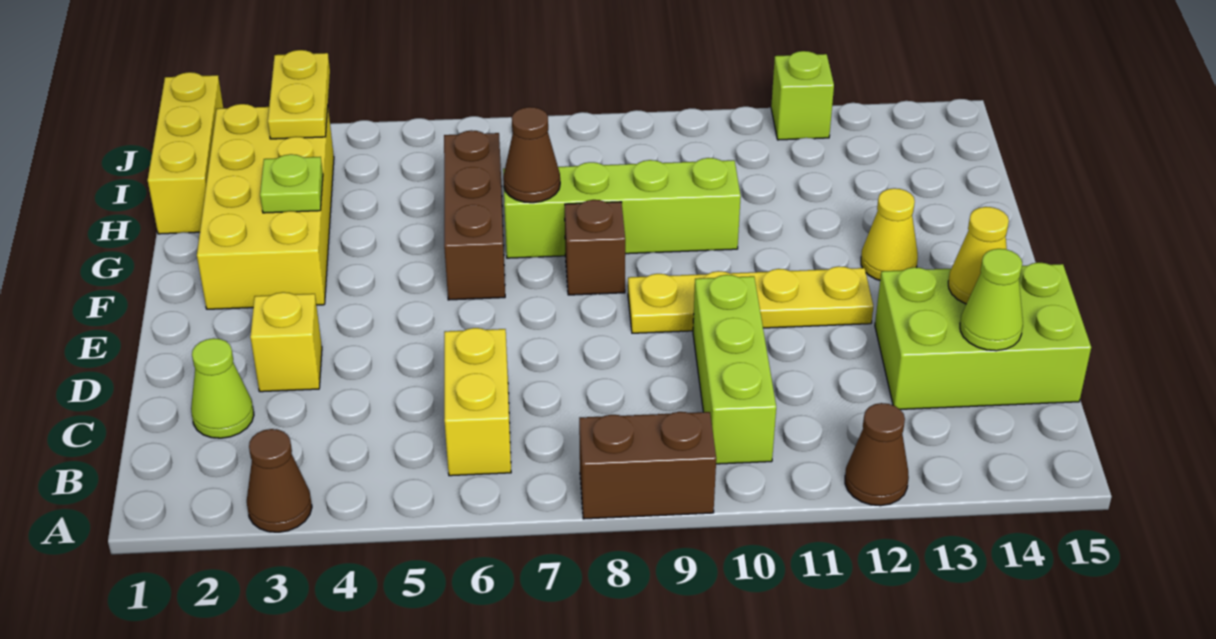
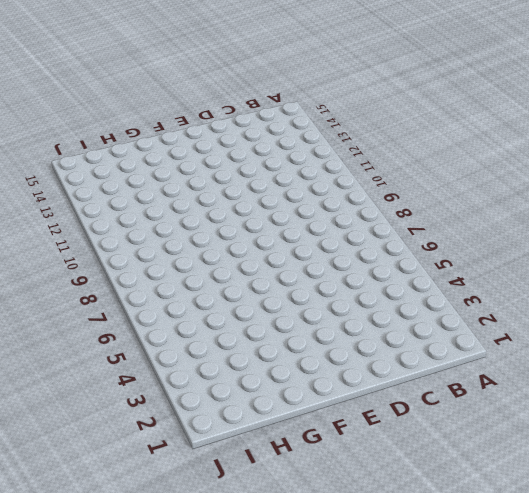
none -> brown 1x1 cone [247,429,312,532]
none -> brown 1x2 brick [579,412,716,519]
none -> brown 1x1 cone [845,403,909,506]

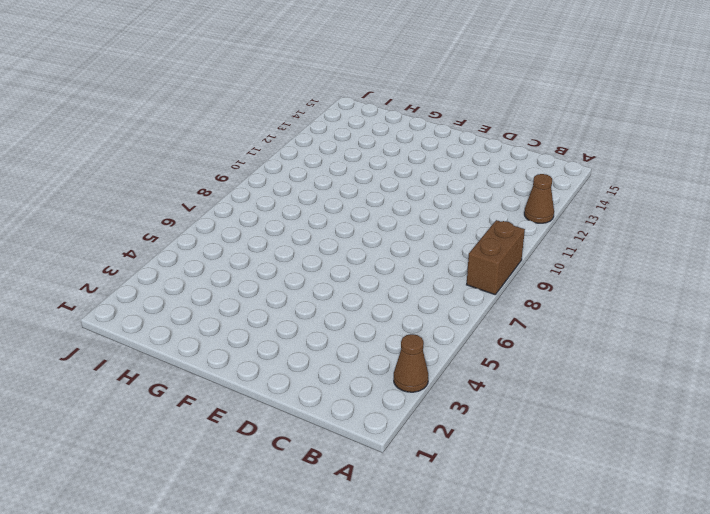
none -> yellow 1x2 brick [444,328,511,476]
none -> lime 1x3 brick [693,275,776,464]
none -> lime 1x1 cone [191,338,254,438]

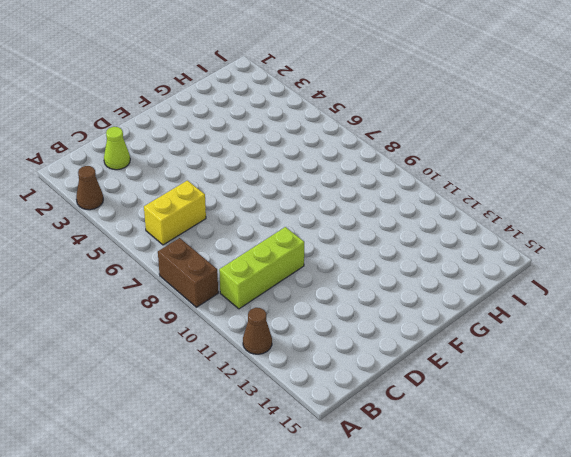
none -> lime 2x3 brick [875,263,1091,409]
none -> yellow 1x1 brick [250,292,322,392]
none -> yellow 1x4 plate [628,266,873,333]

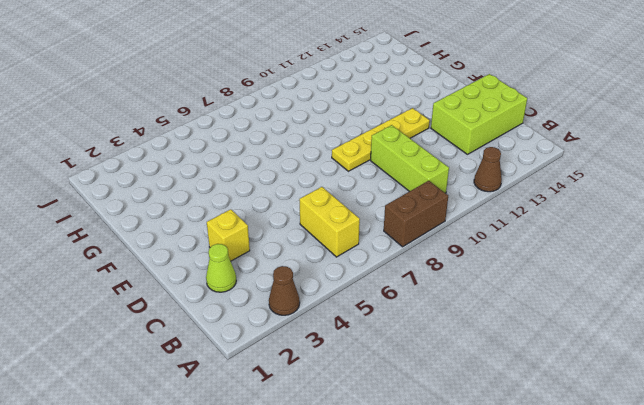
none -> yellow 2x4 brick [197,104,334,309]
none -> brown 1x3 brick [444,130,505,300]
none -> brown 1x1 brick [565,200,625,295]

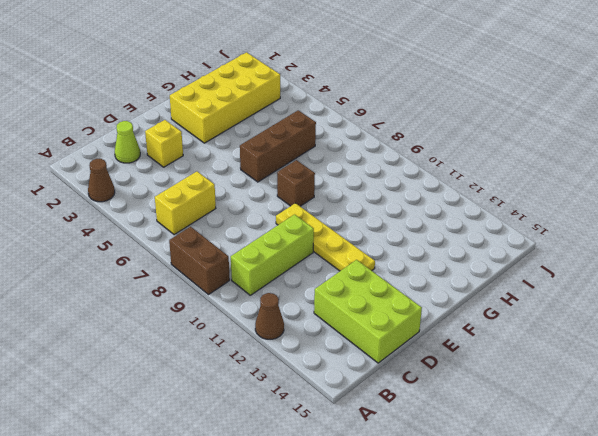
none -> yellow 1x1 cone [861,188,918,280]
none -> lime 1x4 brick [503,158,741,258]
none -> yellow 1x3 brick [148,72,223,234]

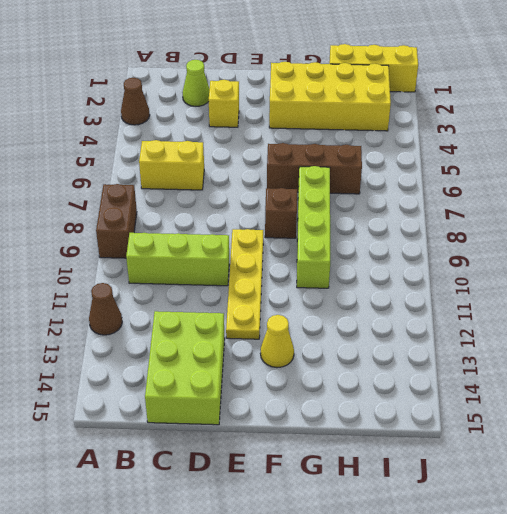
none -> lime 1x1 brick [771,51,834,140]
none -> lime 1x1 cone [960,249,1023,351]
none -> yellow 1x1 cone [948,207,1009,304]

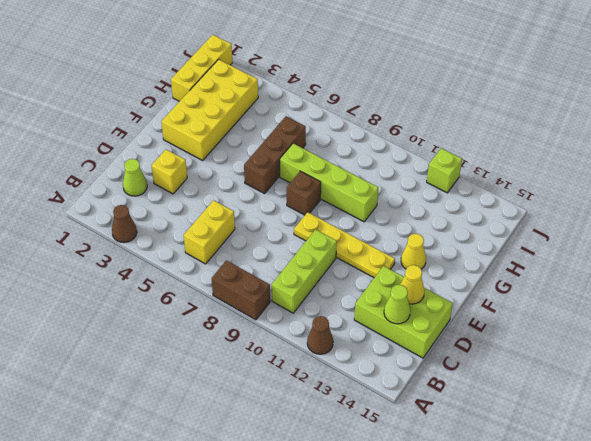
none -> lime 1x1 plate [260,154,323,213]
none -> brown 1x1 cone [503,107,560,203]
none -> yellow 1x2 plate [268,50,330,139]

